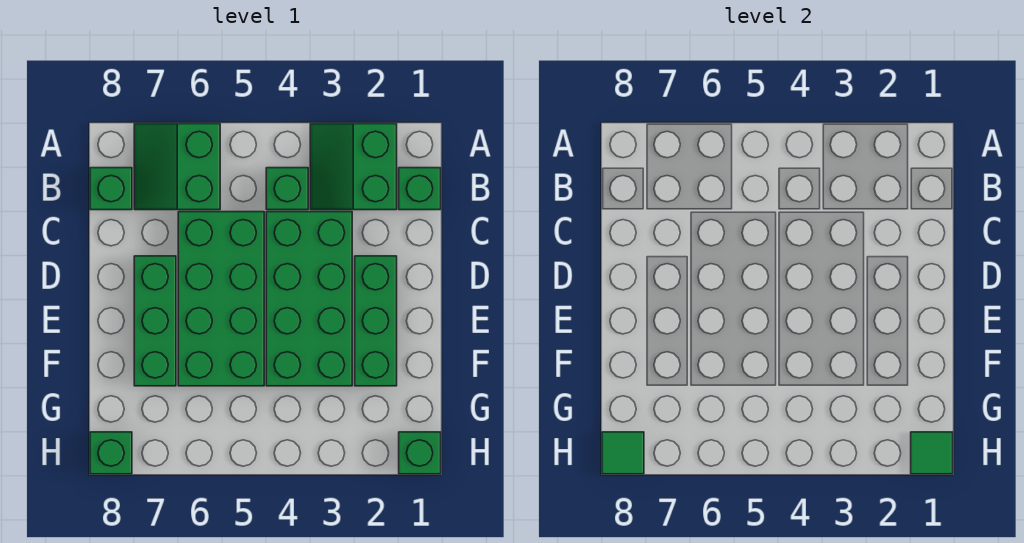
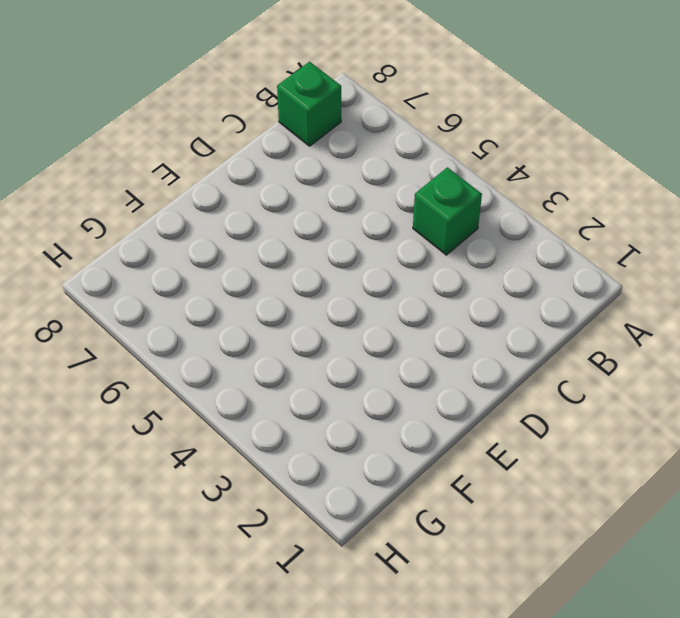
none -> green 2x2 slope [310,124,397,210]
none -> green 2x2 slope [134,124,220,210]
none -> green 1x1 brick [399,168,441,210]

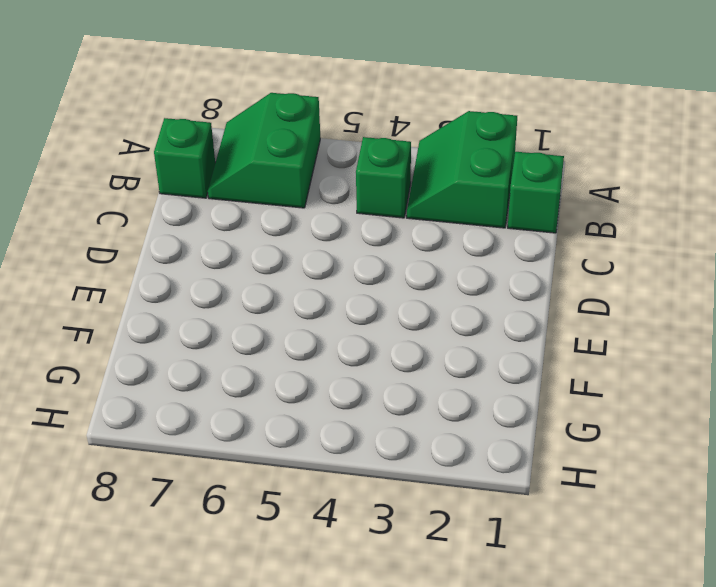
none -> green 2x4 brick [266,212,352,386]
none -> green 2x4 brick [178,212,264,386]
none -> green 1x3 brick [355,256,397,386]

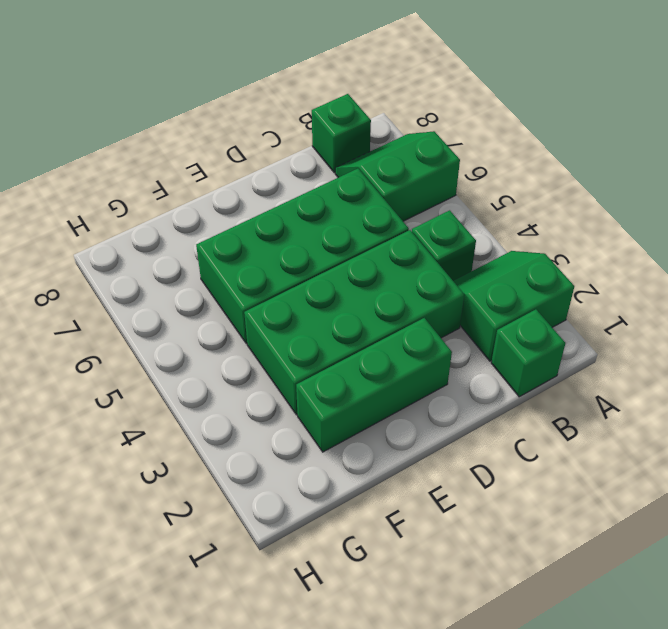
none -> green 1x3 brick [134,256,176,386]
none -> green 1x1 brick [399,432,441,474]
none -> green 1x1 brick [90,432,132,474]

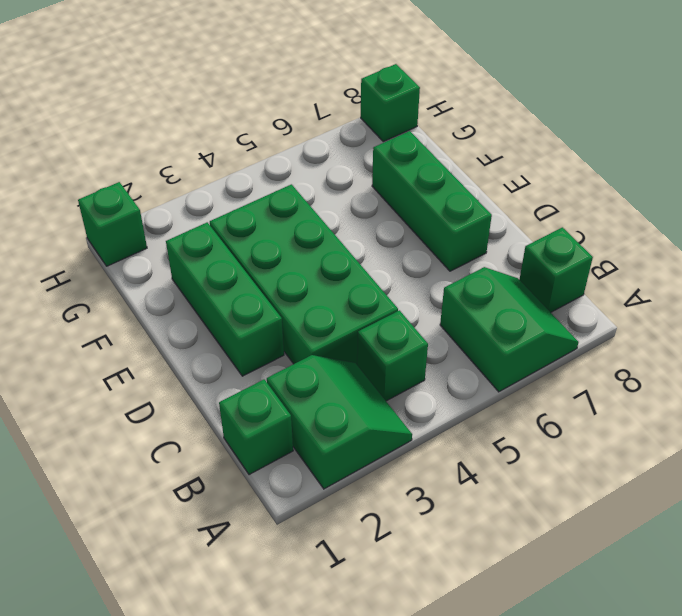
none -> green 2x4 brick [178,212,264,386]
none -> green 1x1 tile [911,432,953,474]
none -> green 1x1 tile [602,432,644,474]

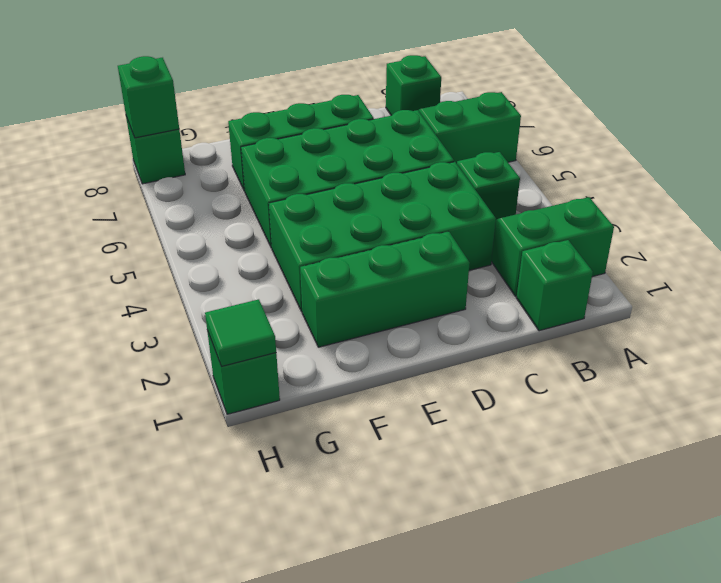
green 1x1 brick [118,56,179,138] -> green 1x1 tile [602,432,644,474]

